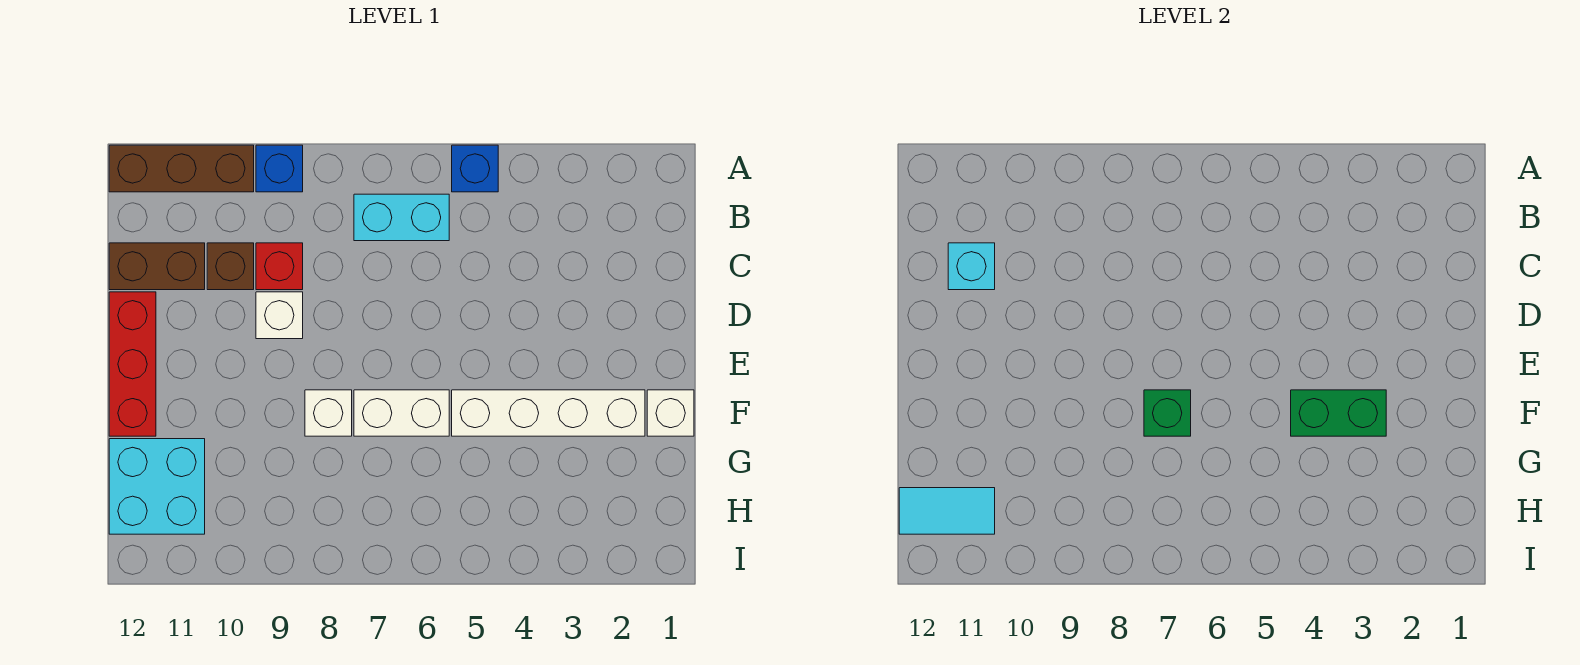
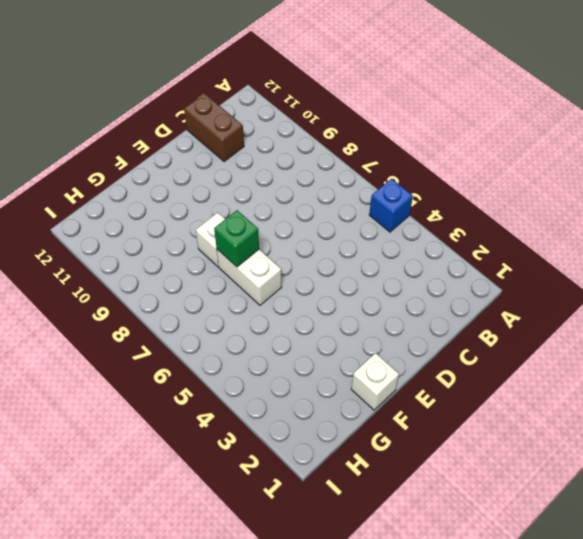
none -> blue 1x1 brick [256,145,303,192]
none -> brown 1x3 brick [109,145,254,192]
none -> cyan 1x2 brick [354,194,449,241]

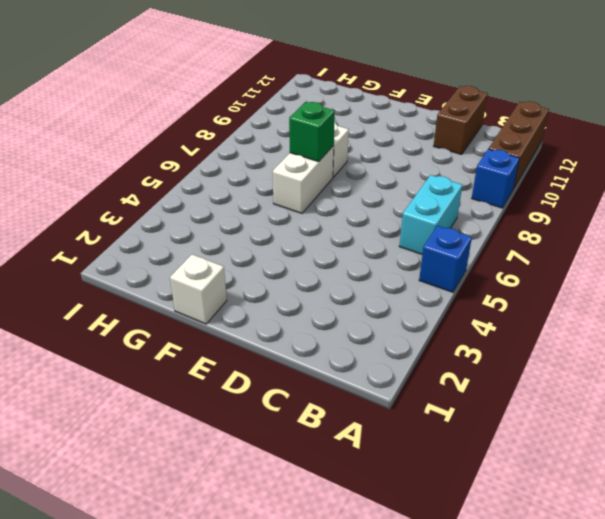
none -> red 1x1 brick [256,243,303,290]
none -> brown 1x1 brick [207,243,254,290]
none -> white 1x1 brick [256,292,303,339]

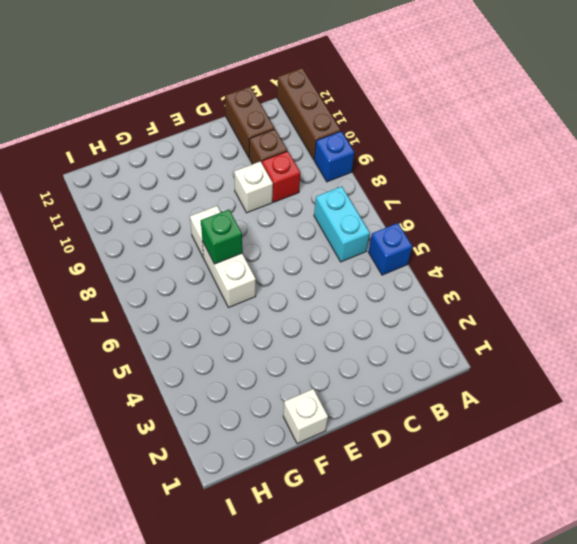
none -> red 1x3 brick [109,292,156,436]
none -> white 1x4 brick [452,390,645,436]
none -> cyan 2x2 brick [109,439,205,534]

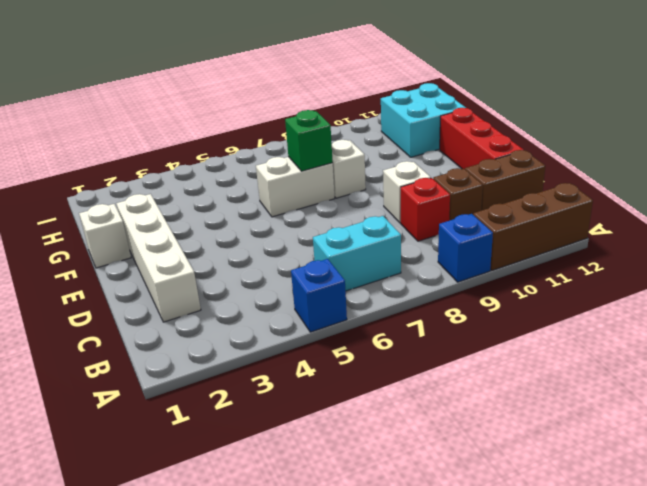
white 1x4 brick [116,194,201,322] -> white 1x4 brick turned to [452,390,645,436]
none -> cyan 1x1 brick [948,243,995,290]
none -> green 1x2 brick [1291,390,1386,436]
none -> cyan 1x2 tile [899,488,995,534]

